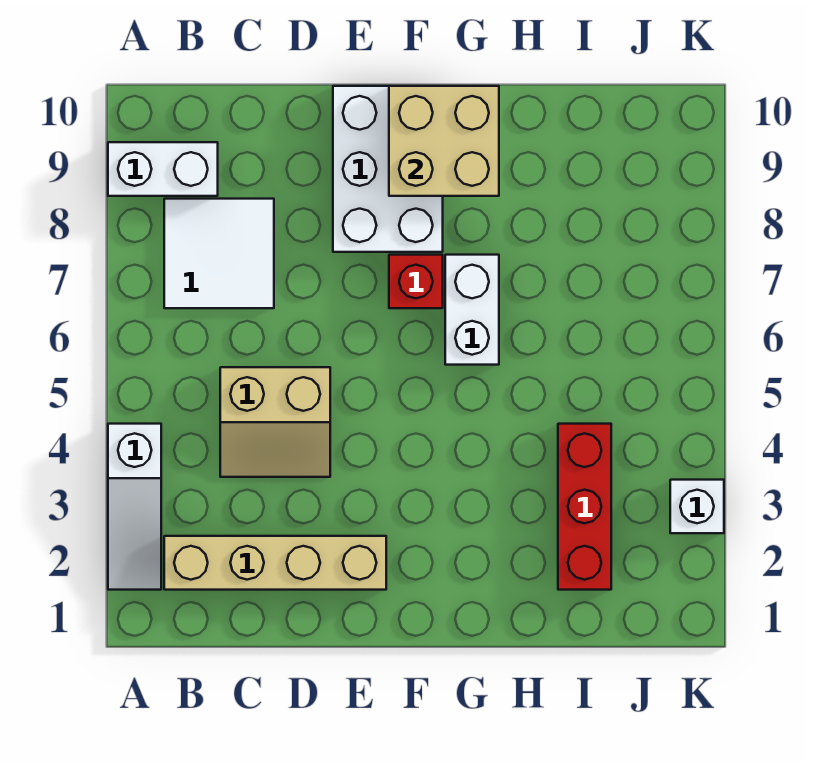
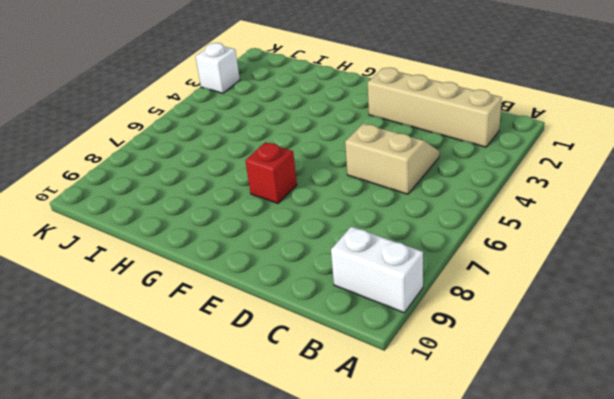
none -> white 1x3 slope [108,424,161,590]
none -> white 2x2 tile [164,199,274,308]

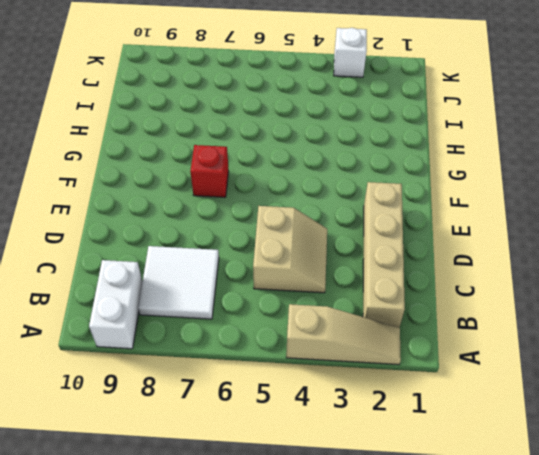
tan 1x3 slope [286,304,401,365] -> white 1x3 slope [108,424,161,590]
none -> white 2x3 brick [333,86,443,252]
none -> white 1x2 brick [445,255,499,365]

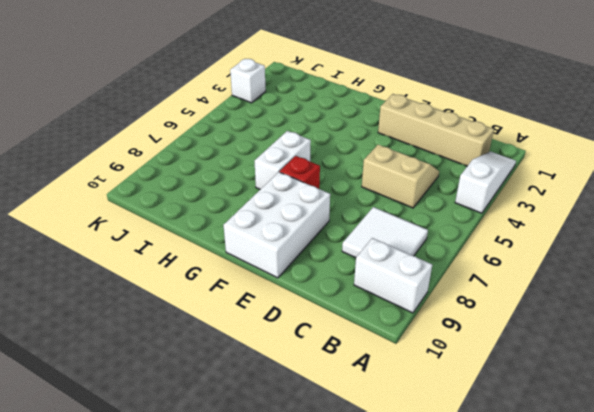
none -> red 1x3 brick [558,424,611,590]
none -> tan 2x2 brick [389,86,499,196]

